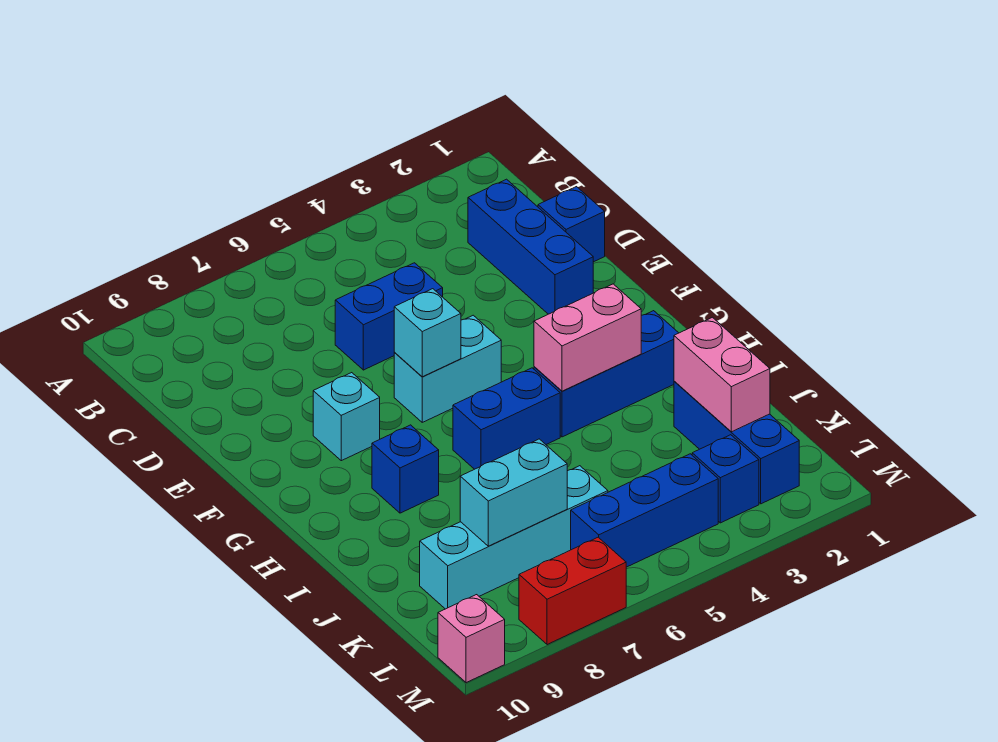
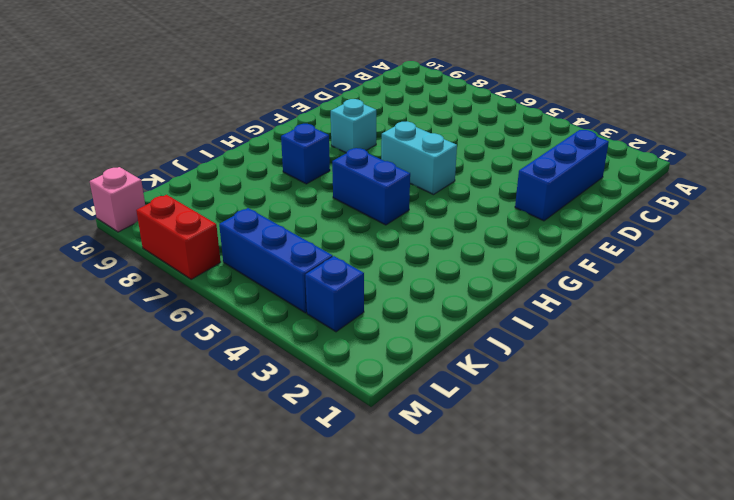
none -> blue 1x1 brick [538,187,605,262]
none -> blue 1x2 brick [335,263,443,370]
none -> blue 1x3 brick [534,311,678,437]

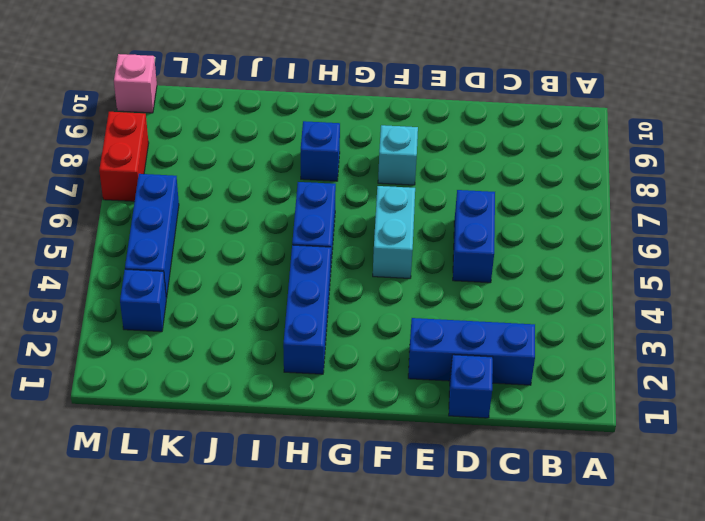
none -> blue 1x3 brick [674,381,799,504]
none -> cyan 1x4 brick [420,466,608,609]
none -> cyan 1x1 brick [394,289,461,377]

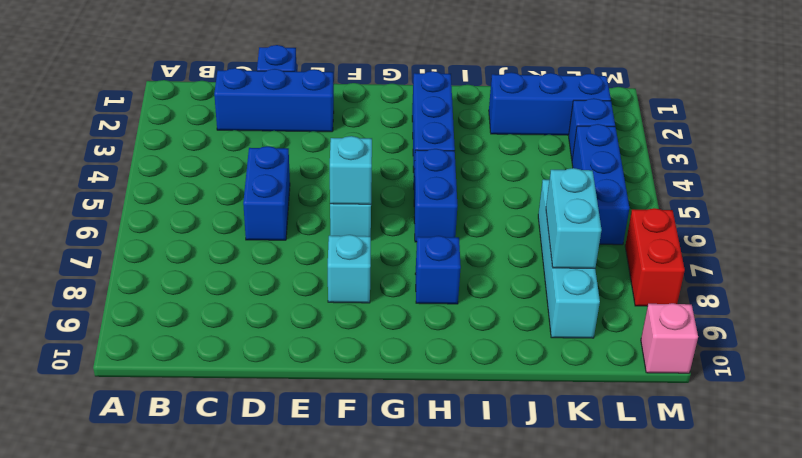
none -> pink 1x2 brick [534,284,641,391]
none -> pink 1x2 brick [674,317,770,432]

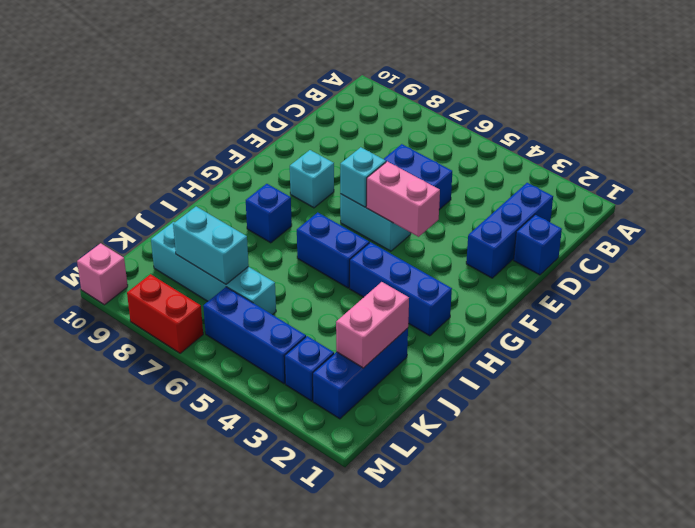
pink 1x2 brick [366,161,440,237] -> pink 1x2 brick moved to [534,284,641,391]

